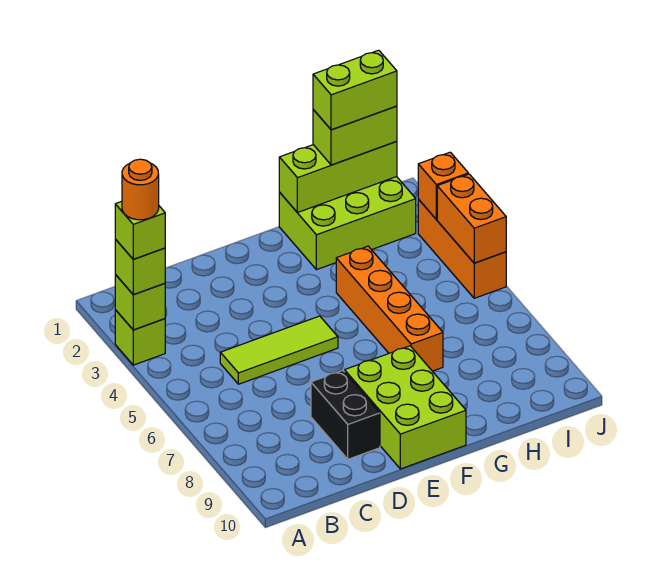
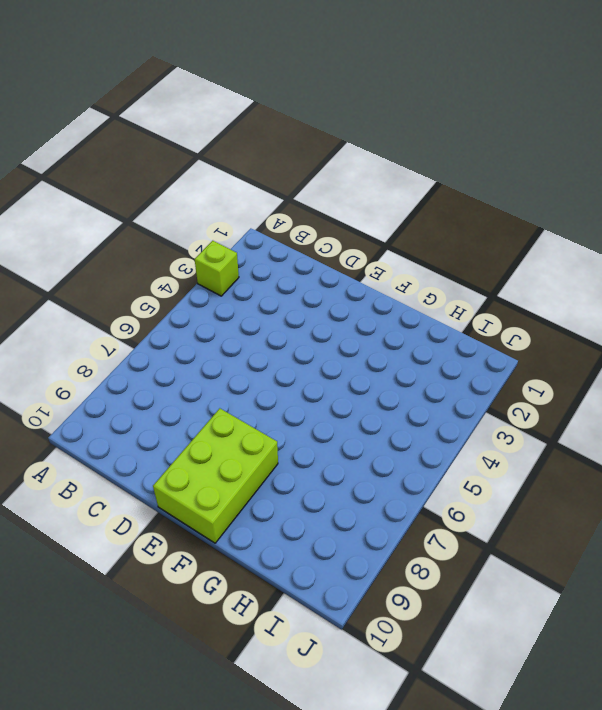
none -> lime 1x3 tile [220,316,338,384]
none -> black 1x2 brick [311,370,380,459]
none -> lime 2x3 brick [279,177,416,270]

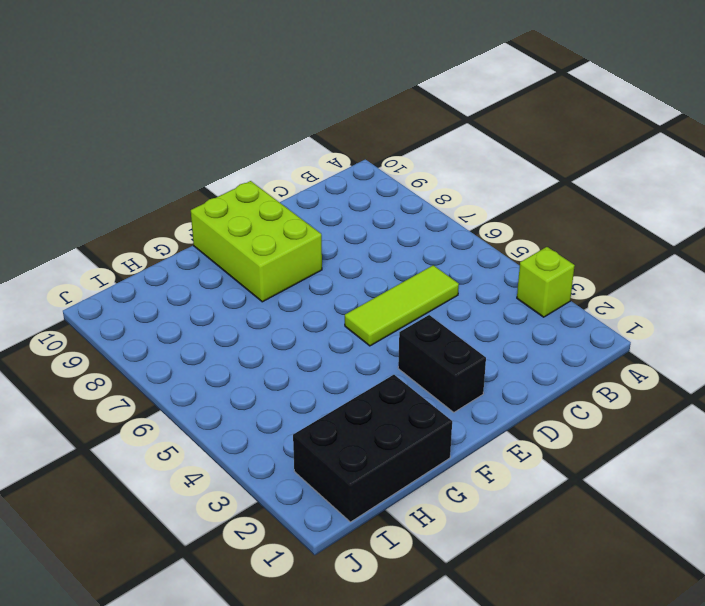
black 1x2 brick [398,315,486,412] -> black 1x2 brick moved to [311,370,380,459]
black 2x3 brick [293,375,452,522] -> lime 2x3 brick [279,177,416,270]
none -> orange 1x4 brick [336,246,443,371]
none -> orange 1x3 brick [418,199,506,298]
none -> lime 1x1 brick [115,275,165,330]

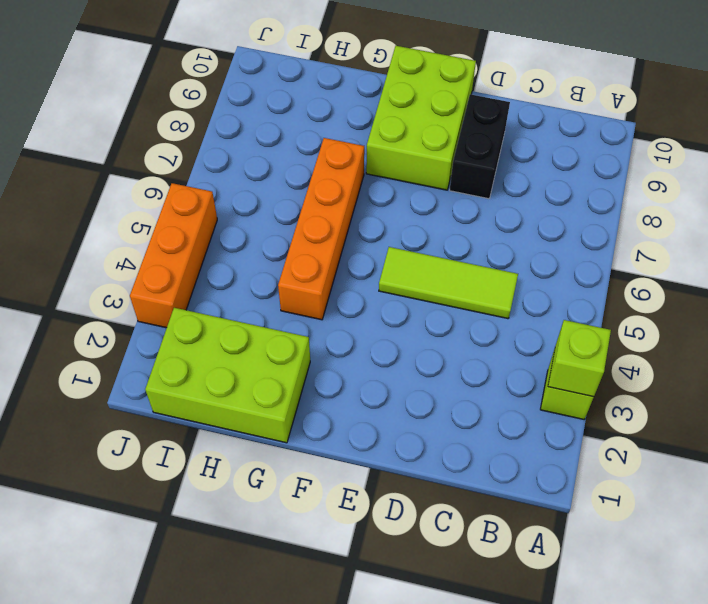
none -> lime 1x3 brick [279,141,397,213]
none -> orange 1x1 brick [418,152,468,219]
none -> orange 1x2 brick [437,174,506,263]

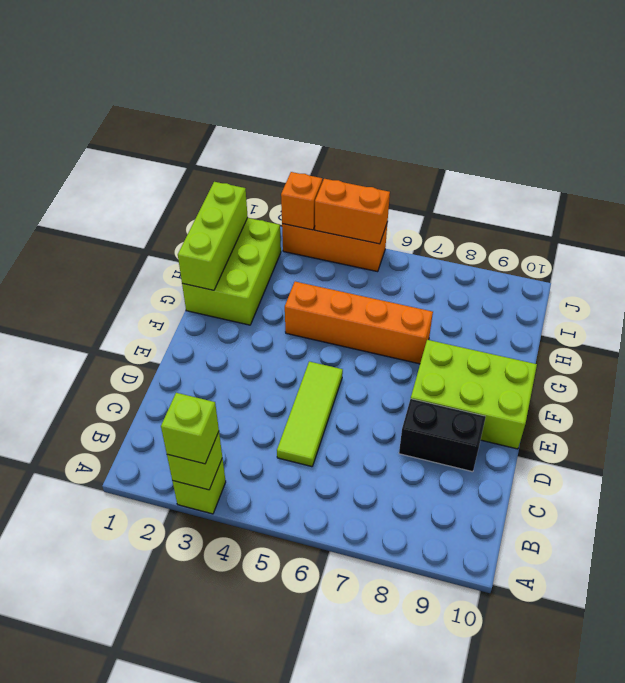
none -> lime 1x2 brick [313,106,397,165]
none -> lime 1x1 brick [115,201,165,259]
none -> lime 1x2 brick [313,50,397,130]

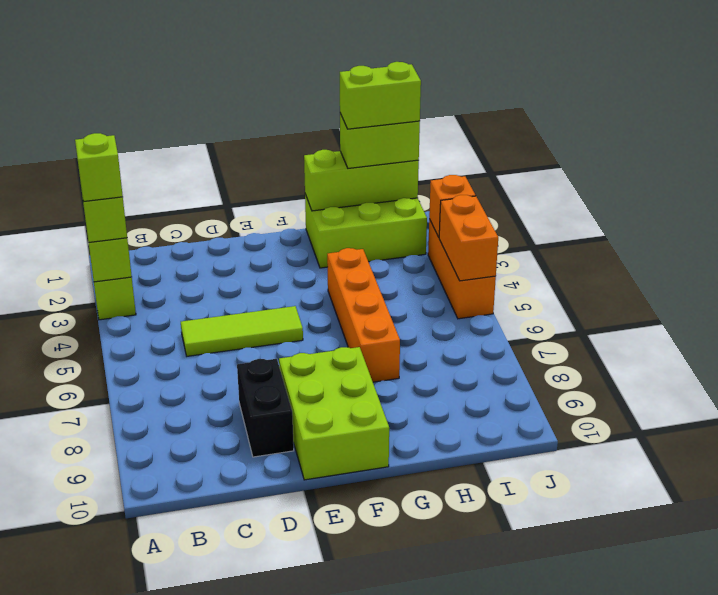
none -> orange 1x1 round brick [122,159,159,220]

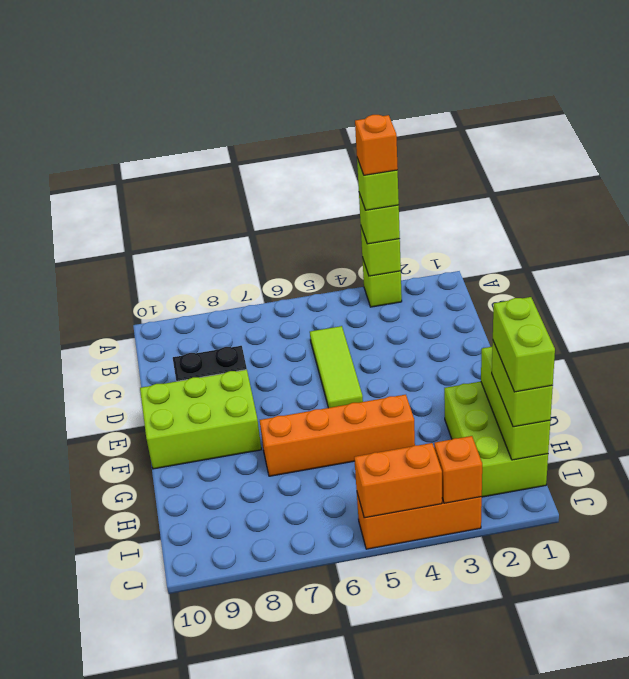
orange 1x1 brick [355,115,398,175] -> orange 1x1 round brick [122,159,159,220]

